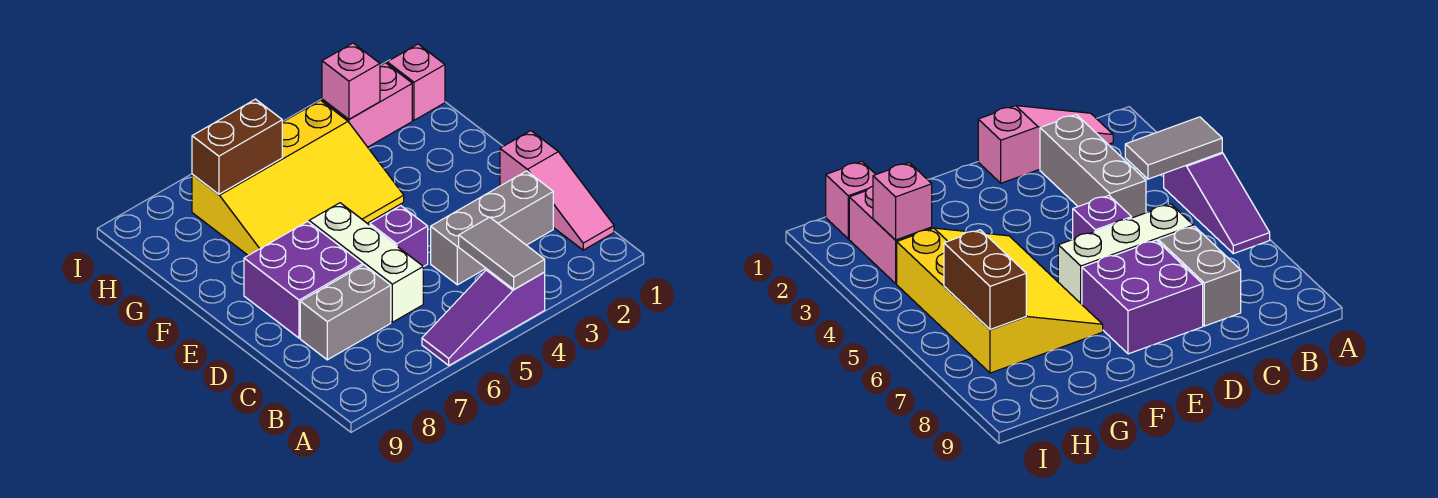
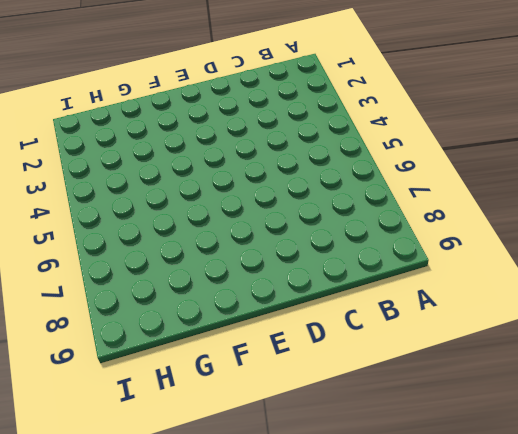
none -> purple 1x3 slope [422,269,545,365]
none -> pink 1x3 slope [500,131,614,250]
none -> grey 1x3 brick [431,171,553,285]

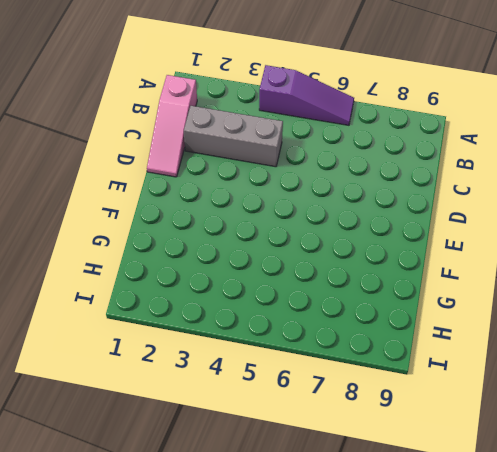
pink 1x3 slope [147,75,197,177] -> pink 1x3 slope turned to [500,131,614,250]
none -> white 1x3 brick [309,203,423,322]
none -> grey 1x2 brick [300,265,391,360]
none -> purple 1x1 brick [370,206,428,267]

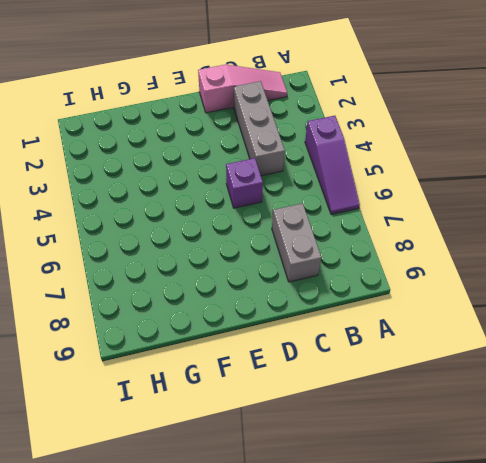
none -> white 1x3 brick [309,203,423,322]
none -> purple 2x2 brick [244,222,363,338]
none -> yellow 3x4 slope [192,100,404,255]

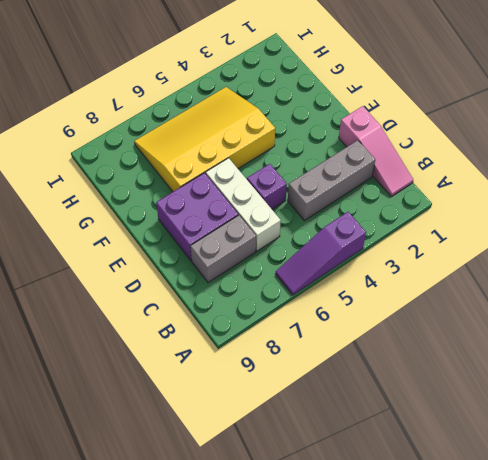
yellow 3x4 slope [134,87,275,192] -> yellow 3x4 slope turned to [192,100,404,255]
none -> pink 1x1 brick [387,44,445,120]
none -> pink 1x2 brick [322,63,412,147]
none -> grey 1x2 tile [459,217,545,289]

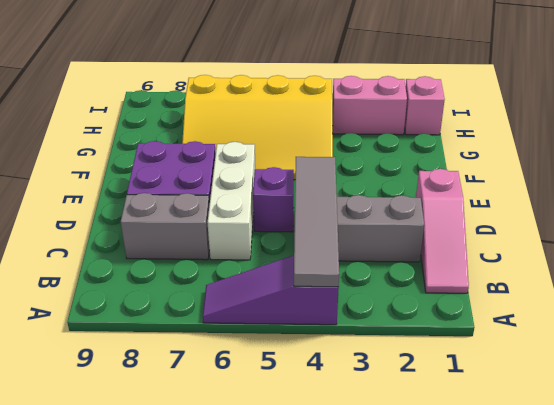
grey 1x4 tile [294,157,339,287] -> grey 1x2 tile [459,217,545,289]
none -> pink 1x1 brick [322,43,380,119]
none -> brown 1x2 brick [192,99,282,194]

